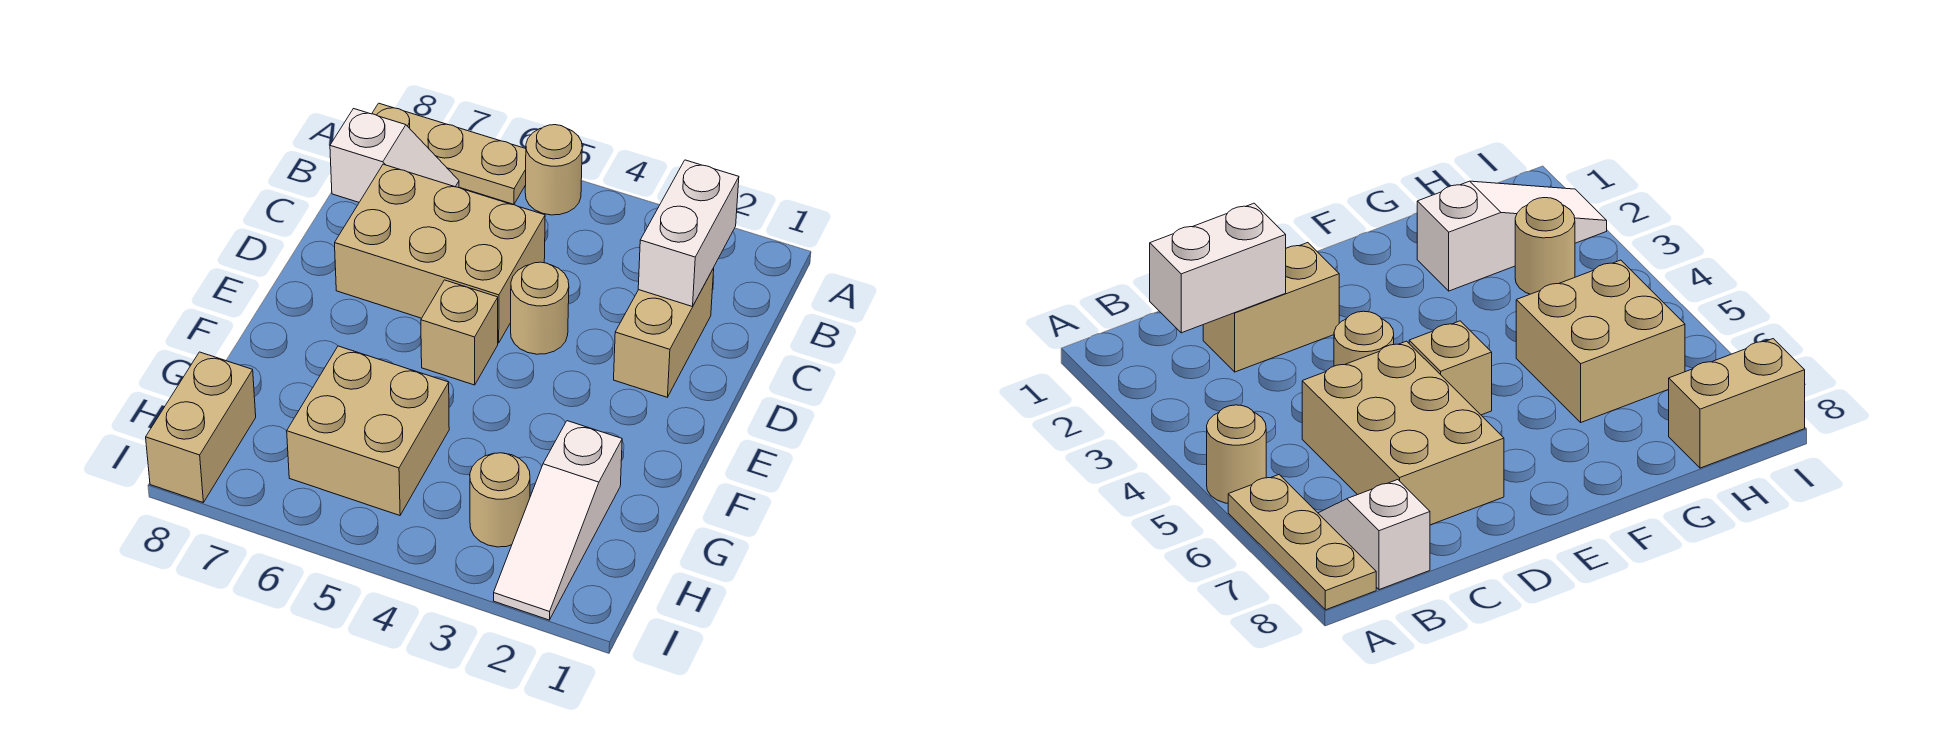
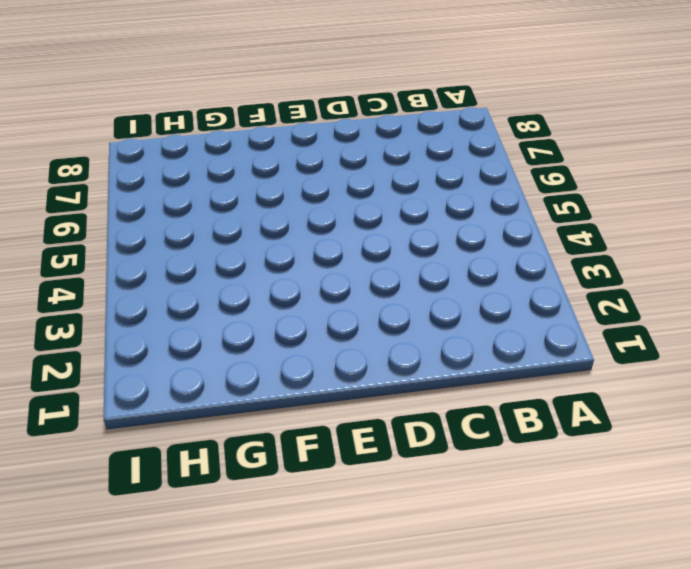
none -> tan 1x1 round brick [525,125,582,215]
none -> tan 1x3 plate [372,103,526,204]
none -> white 1x2 slope [330,109,459,202]

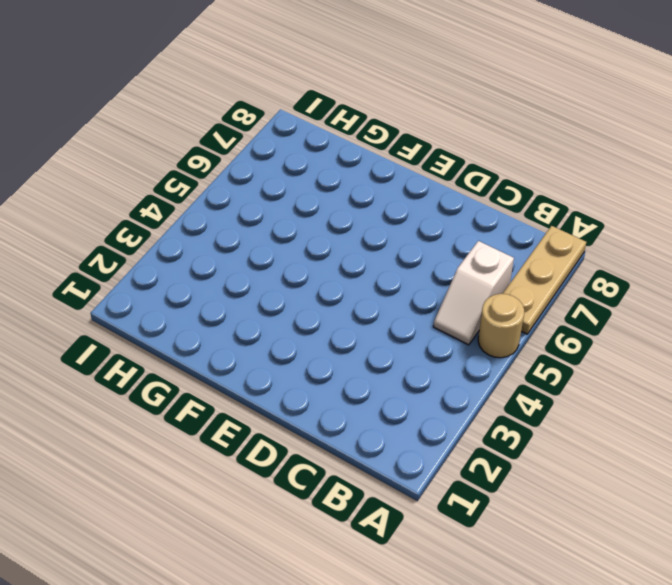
white 1x2 slope [433,241,514,345] -> white 1x2 slope moved to [330,109,459,202]
none -> tan 1x2 brick [614,268,714,397]
none -> tan 2x3 brick [335,164,545,343]
none -> tan 1x1 round brick [511,262,569,354]

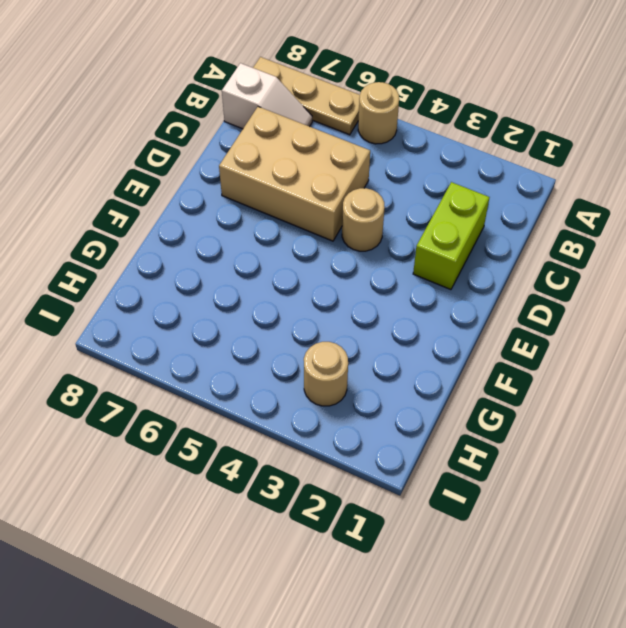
lime 1x2 brick [413,182,489,290] -> tan 1x2 brick [614,268,714,397]
none -> tan 1x1 brick [421,280,498,385]
none -> white 1x3 slope [494,421,622,620]
none -> tan 2x2 brick [287,346,449,515]

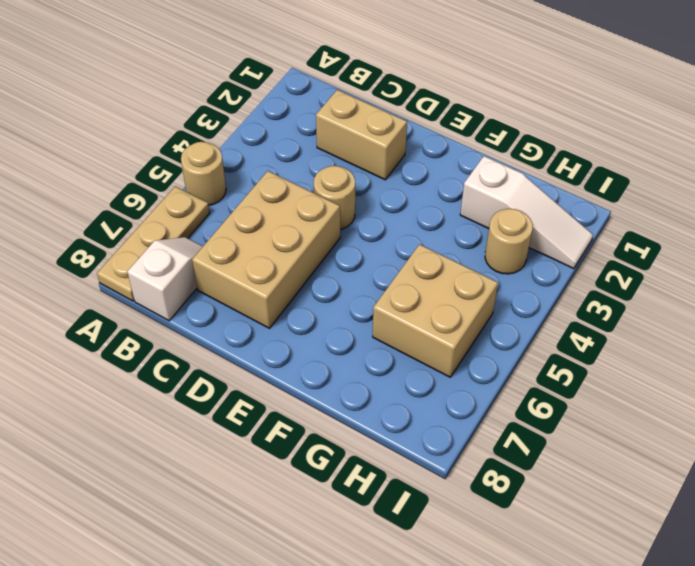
none -> tan 1x1 brick [421,280,498,385]
none -> tan 1x2 brick [146,352,256,502]
none -> white 1x2 brick [638,160,739,307]

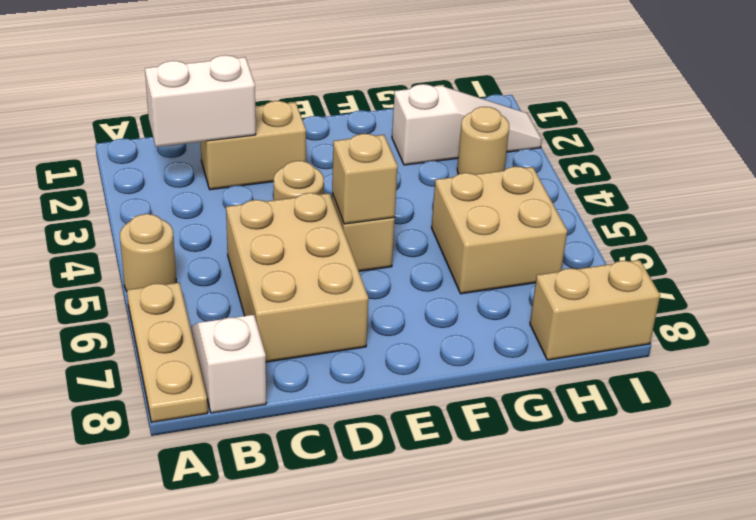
tan 1x1 brick [332,134,398,224] -> none

